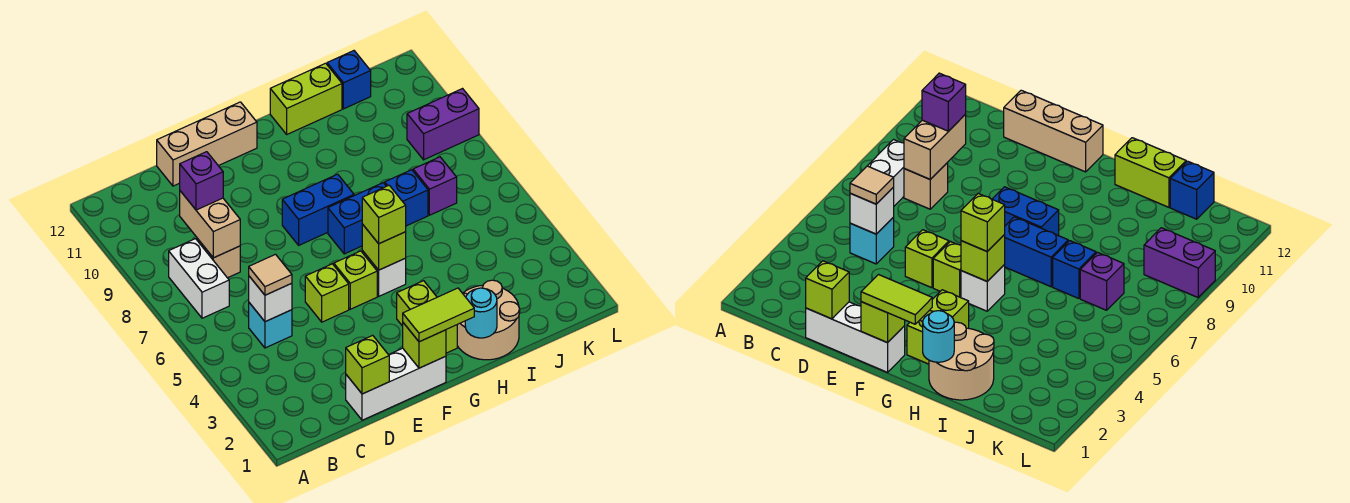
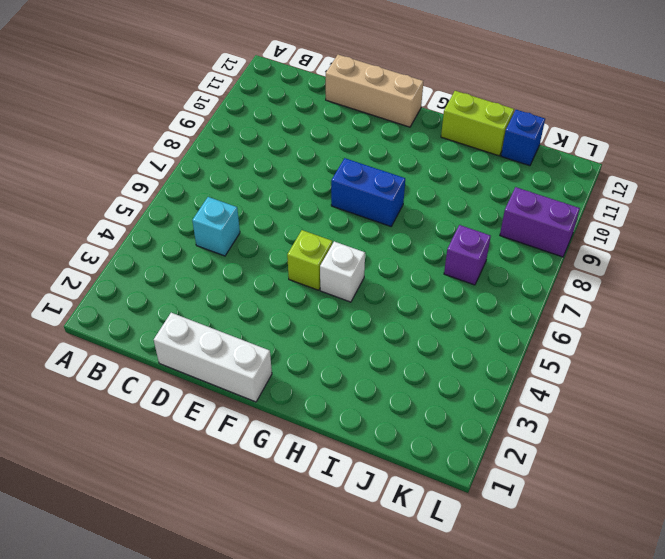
none -> white 1x2 brick [169,239,229,318]
none -> tan 1x1 brick [197,238,240,278]
none -> lime 1x1 brick [305,264,349,322]

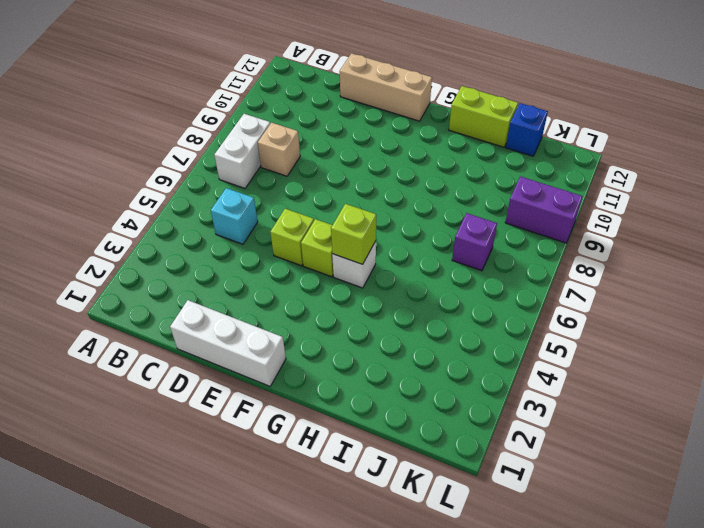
none -> blue 1x2 brick [282,174,354,245]
none -> lime 1x2 brick [397,281,457,353]
none -> blue 1x2 brick [328,183,386,254]

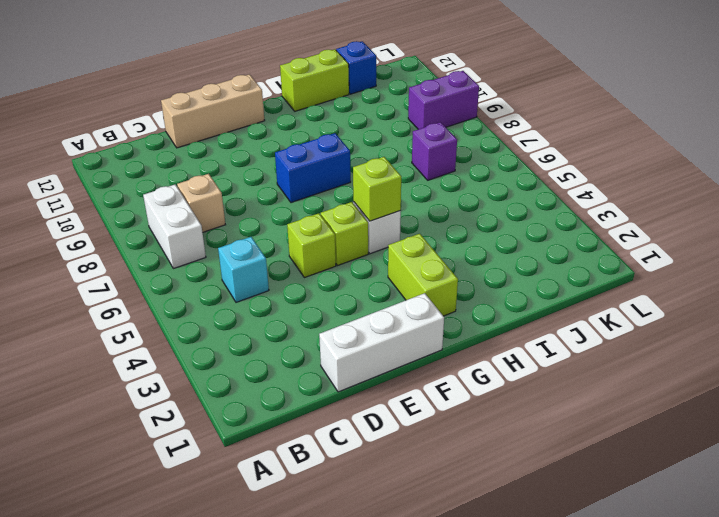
none -> blue 1x2 brick [328,183,386,254]
none -> tan 2x2 round brick [457,280,520,360]
none -> blue 1x1 brick [385,170,428,226]

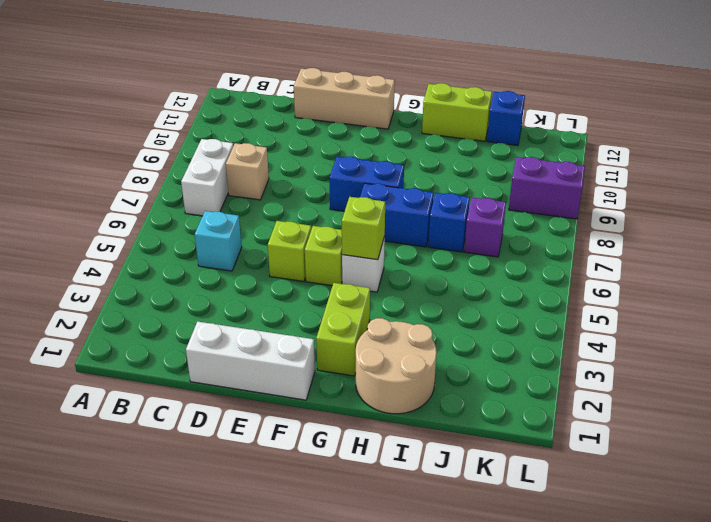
none -> white 1x1 brick [249,276,292,322]
none -> tan 1x2 brick [180,191,240,258]
none -> lime 1x1 brick [346,335,389,394]

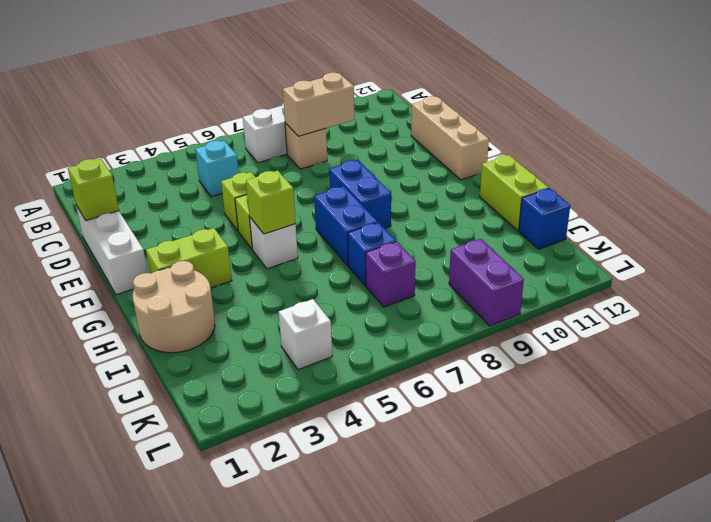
white 1x1 brick [279,299,332,370] -> white 1x1 brick moved to [249,276,292,322]
none -> lime 1x1 brick [403,323,446,368]
none -> cyan 1x1 round brick [465,288,497,338]
none -> tan 1x1 tile [249,254,292,295]

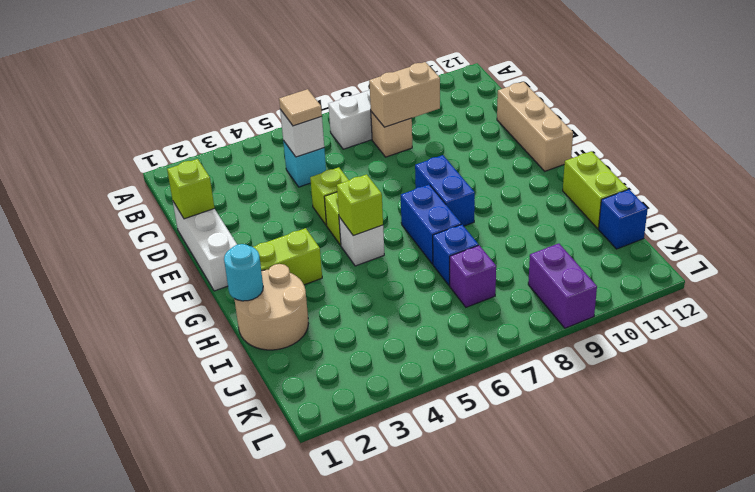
none -> lime 1x1 brick [403,323,446,368]
none -> purple 1x1 brick [180,152,223,210]
none -> lime 1x2 tile [403,288,474,342]

